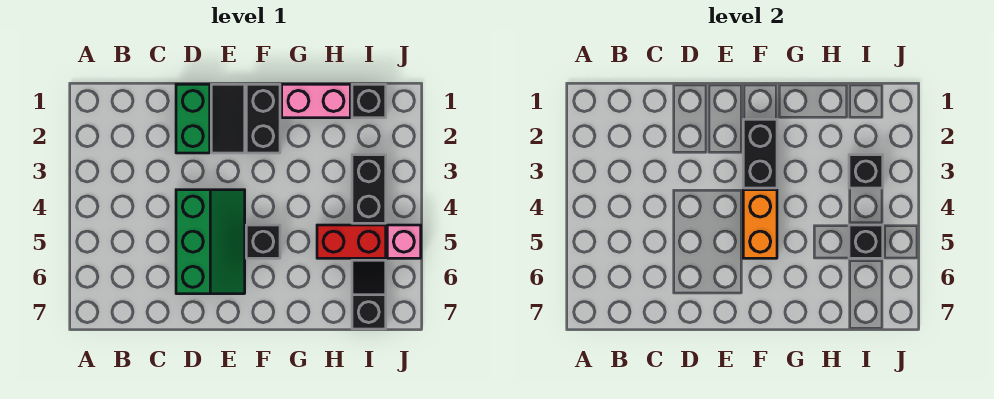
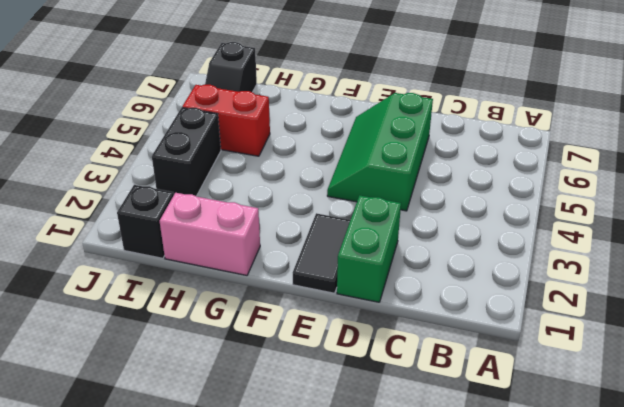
none -> black 1x2 brick [246,84,280,153]
none -> black 1x1 brick [246,225,280,258]
none -> pink 1x1 brick [387,225,421,258]

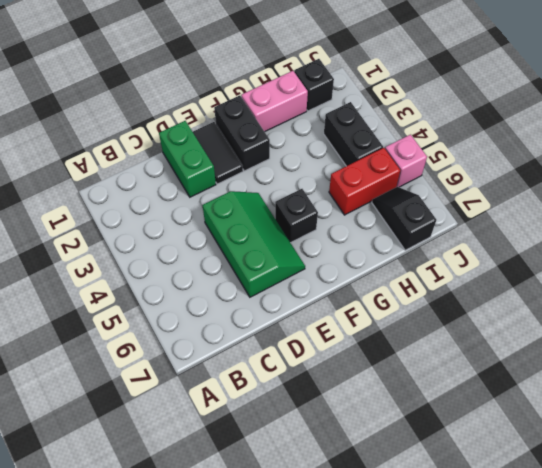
none -> black 1x2 brick [743,119,777,188]
none -> orange 1x2 brick [743,190,777,258]
none -> black 1x1 brick [849,155,883,188]

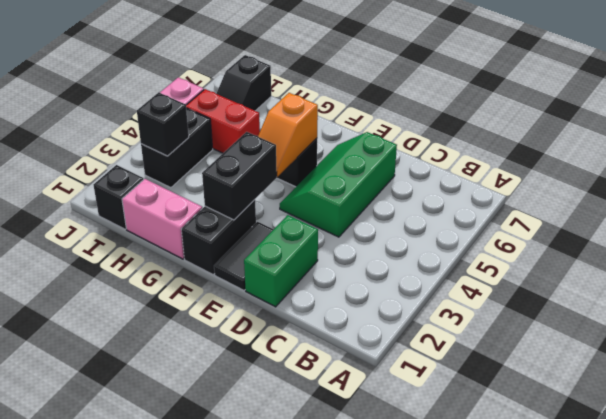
orange 1x2 slope [258,93,318,177] -> orange 1x2 brick [743,190,777,258]
none -> black 1x1 brick [849,225,883,258]

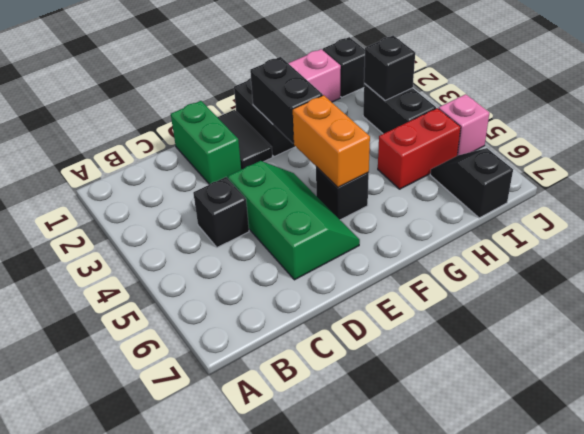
black 1x1 brick [193,177,249,247] -> black 1x1 brick moved to [849,225,883,258]

